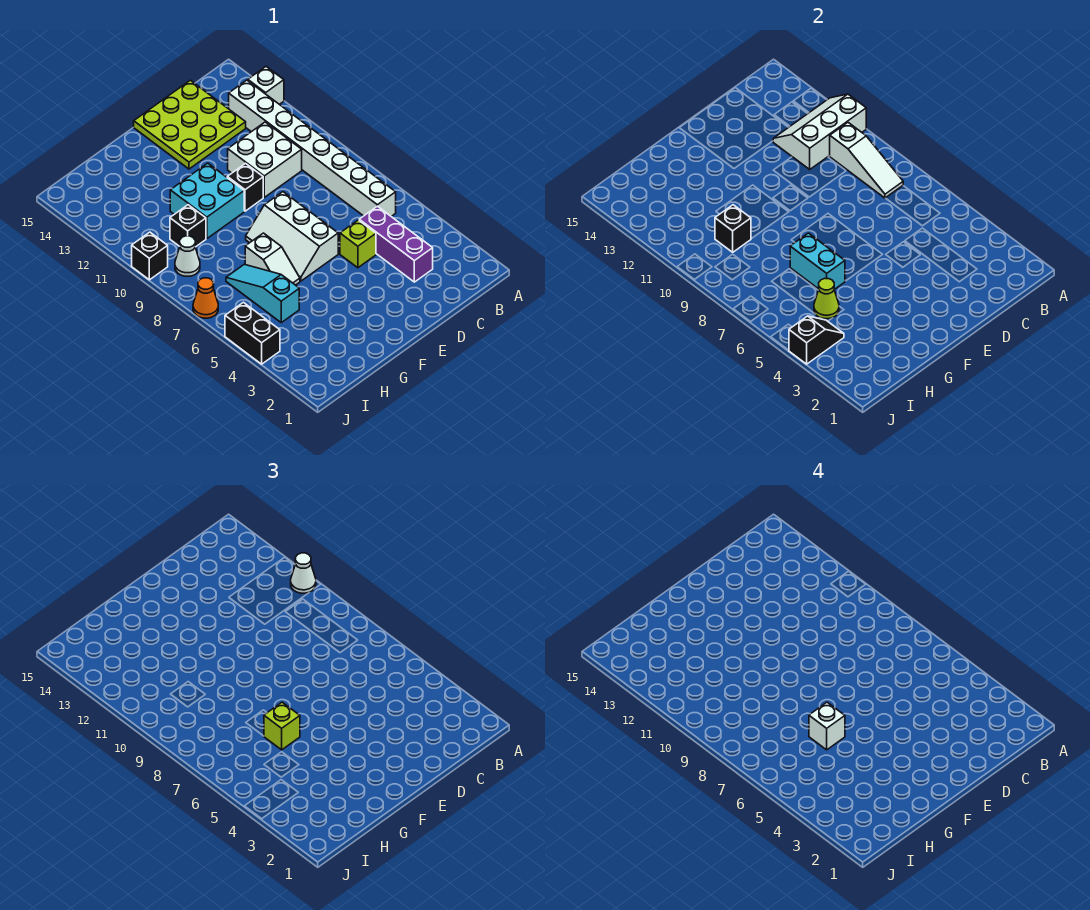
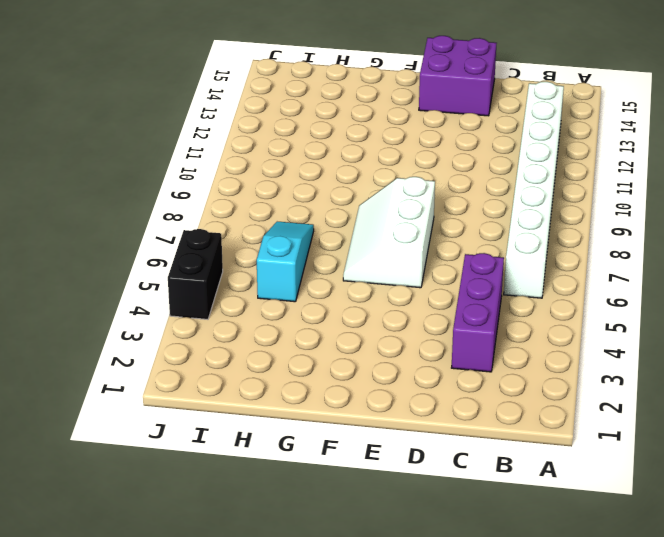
purple 2x2 brick [419,36,497,116] -> lime 3x3 plate [134,80,246,169]
none -> white 1x1 brick [248,67,284,104]
none -> white 2x2 brick [228,122,302,197]
none -> lime 1x1 brick [340,220,376,268]

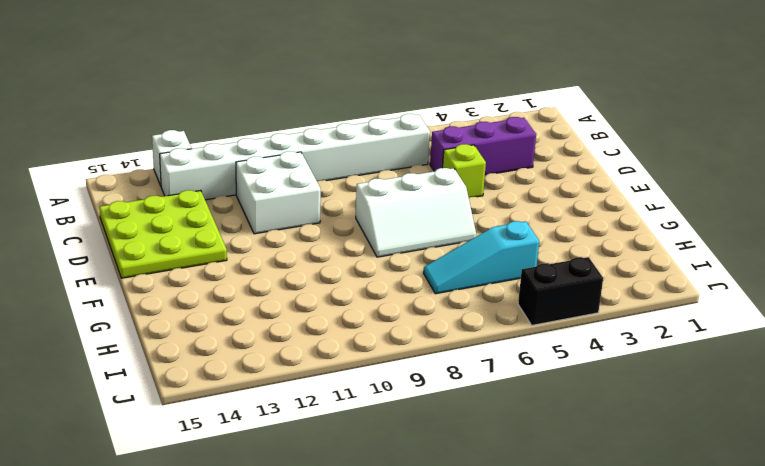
none -> black 1x1 brick [227,164,263,211]
none -> cyan 2x2 brick [170,163,244,239]
none -> white 1x2 slope [245,233,300,285]

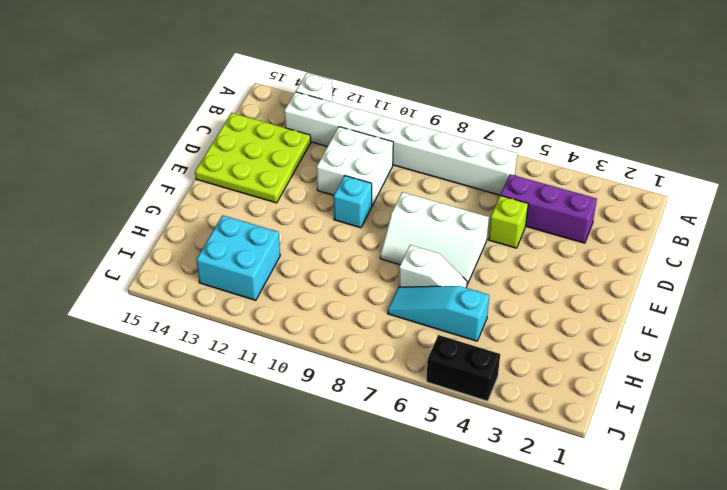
cyan 1x1 brick [334,176,372,228] -> black 1x1 brick [227,164,263,211]
cyan 2x2 brick [196,215,280,300] -> cyan 2x2 brick moved to [170,163,244,239]
none -> black 1x1 brick [170,205,206,247]
none -> white 1x1 cone [175,236,200,276]
none -> orange 1x1 cone [193,278,218,318]

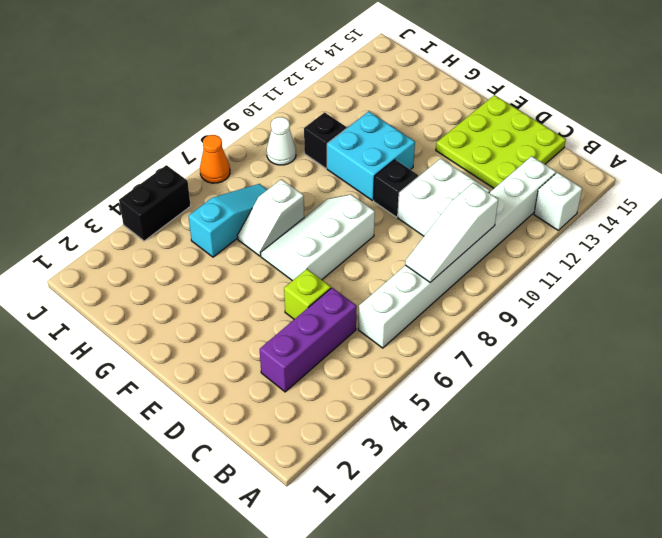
none -> black 1x1 brick [132,232,168,280]
none -> white 2x3 slope [773,94,866,169]
none -> cyan 1x2 brick [790,233,845,290]

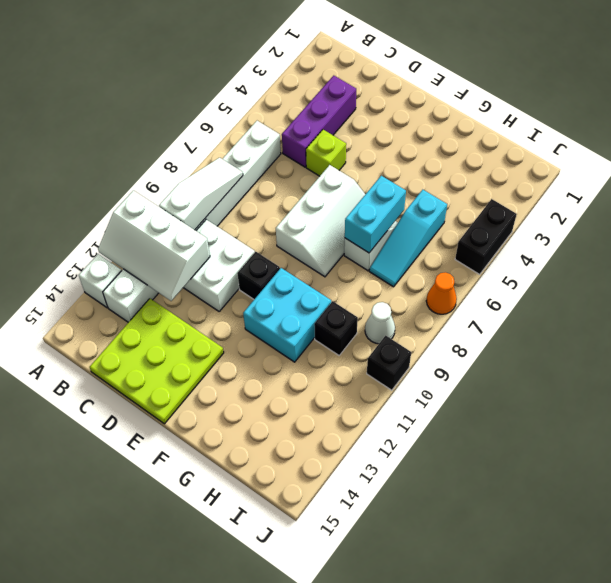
none -> lime 1x1 cone [814,278,839,319]
none -> black 1x1 brick [715,205,751,252]
none -> black 1x2 slope [789,316,844,364]

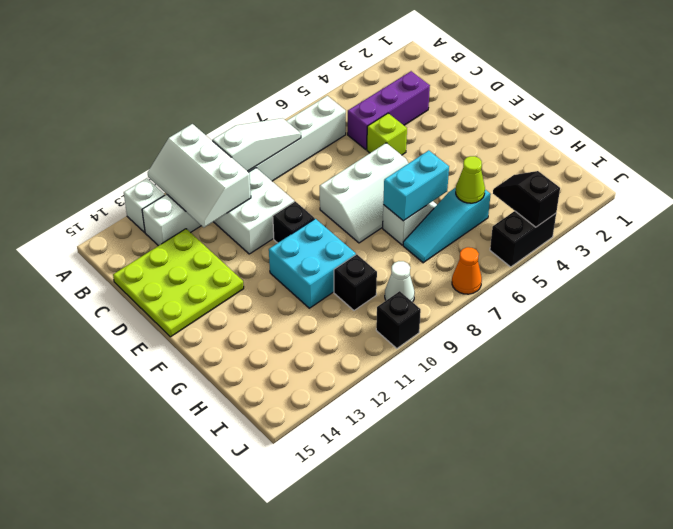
none -> black 1x1 brick [715,205,751,252]
none -> white 1x1 cone [291,553,316,593]
none -> lime 1x1 brick [264,702,300,750]

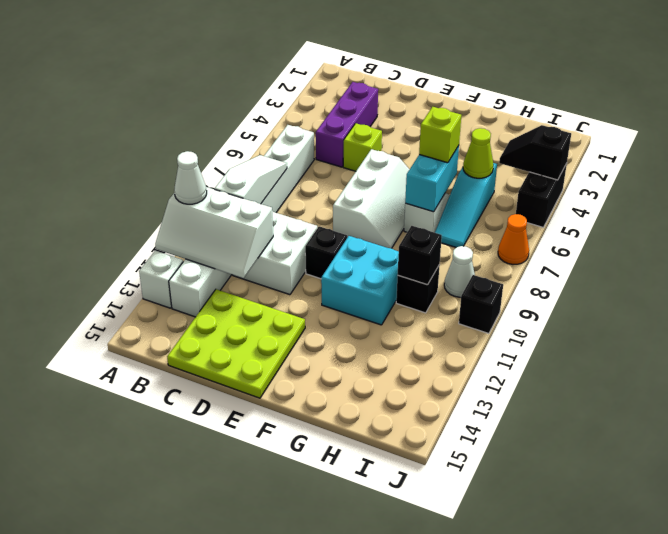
none -> white 1x1 brick [809,702,845,750]

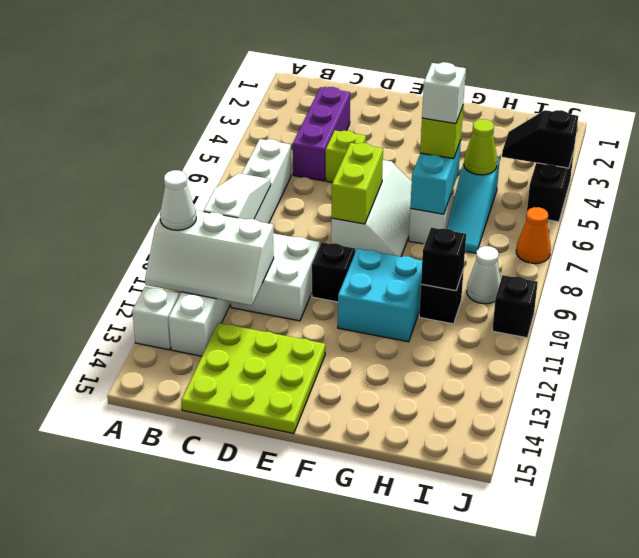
lime 1x2 brick [332,143,383,224] -> none

